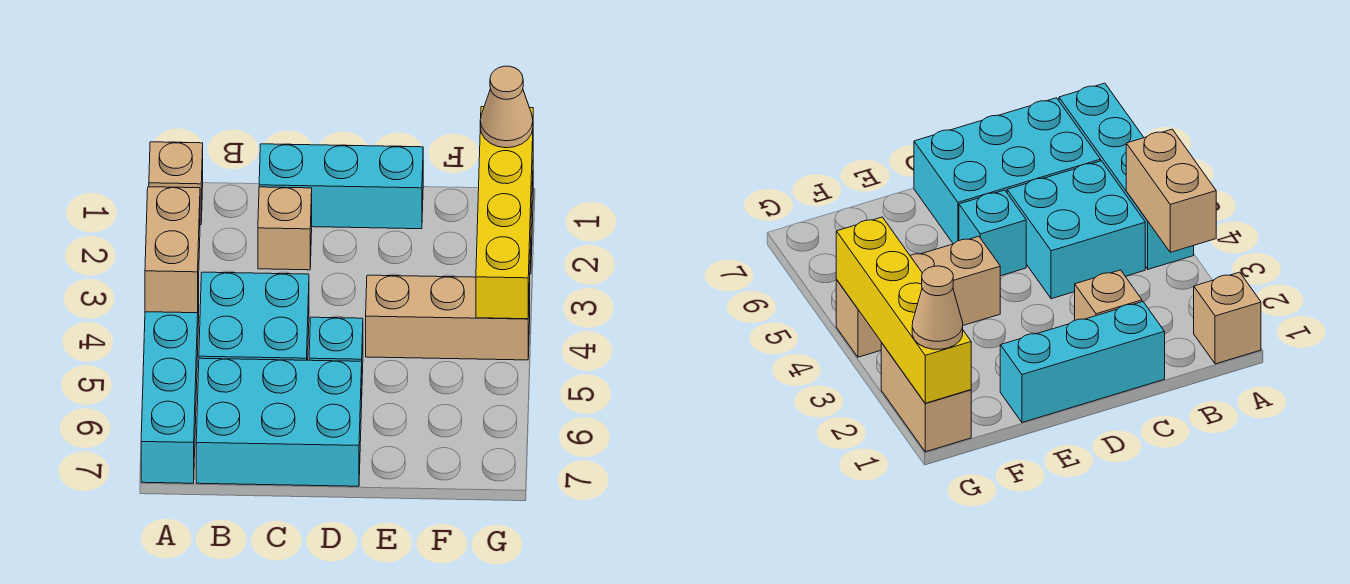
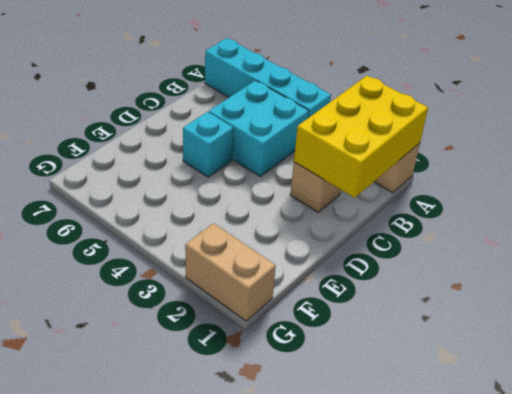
yellow 2x3 brick [294,76,428,198] -> none
none -> cyan 2x3 brick [196,358,362,486]
none -> cyan 1x3 brick [259,144,423,229]
none -> tan 1x3 brick [366,275,530,360]

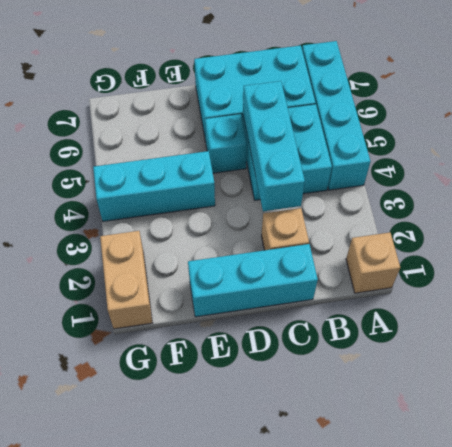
cyan 1x3 brick [243,81,305,211] -> none
cyan 1x3 brick [93,151,215,221] -> tan 1x3 brick [366,275,530,360]
none -> tan 1x2 brick [145,187,200,313]
none -> yellow 1x4 brick [476,107,533,319]
none -> tan 1x1 cone [480,66,533,148]

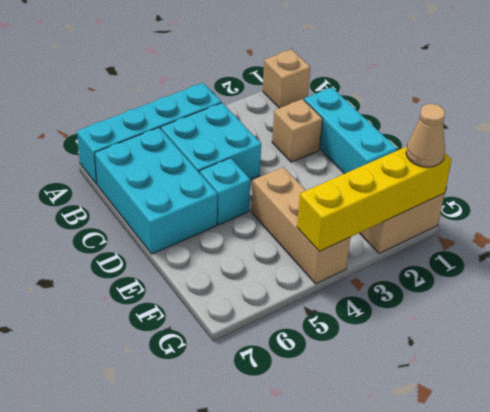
none -> tan 1x2 brick [145,187,200,313]

